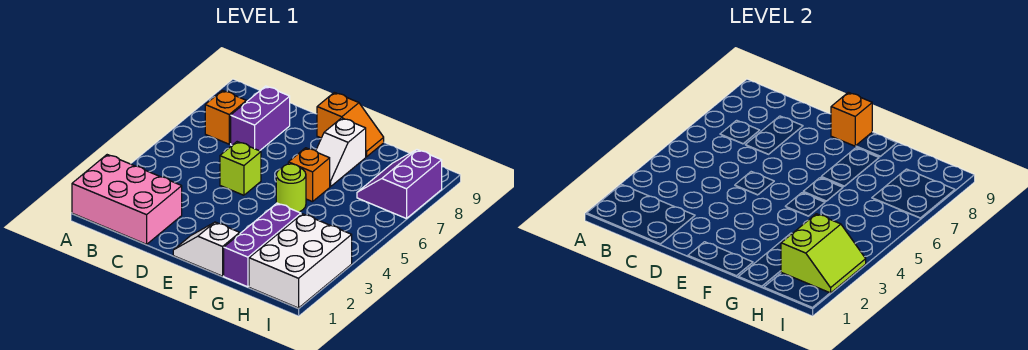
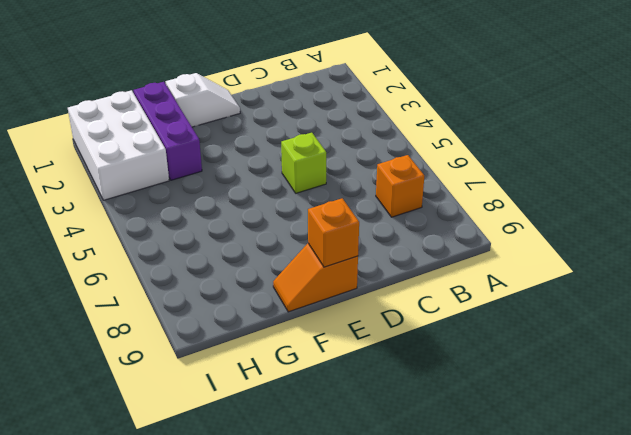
none -> pink 2x3 brick [72,155,182,244]
none -> purple 1x2 brick [231,86,290,151]
none -> lime 1x1 round brick [276,164,306,212]

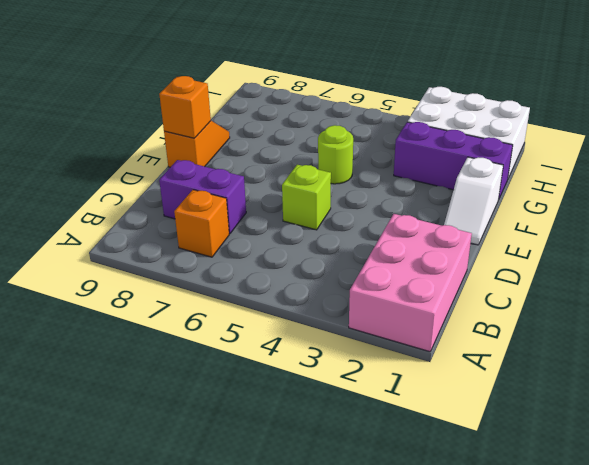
none -> orange 1x1 brick [288,148,330,202]
none -> white 1x2 slope [316,118,366,187]
none -> purple 2x2 slope [357,150,442,219]

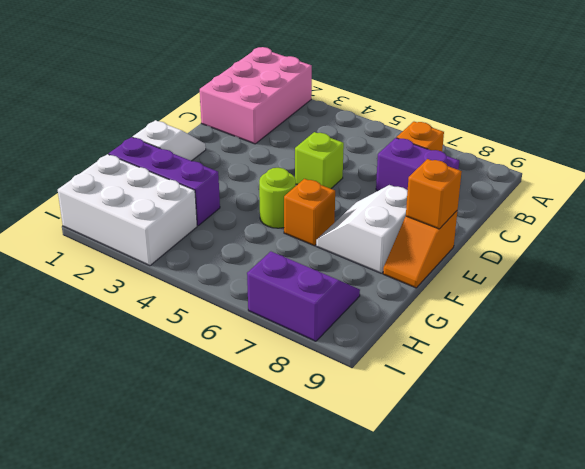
white 2x2 slope [316,185,408,273] -> white 1x2 slope [316,118,366,187]
none -> lime 2x2 slope [781,214,866,293]

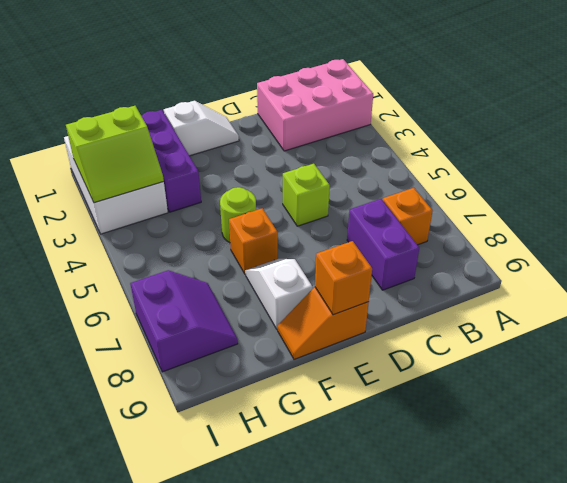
lime 2x2 slope [66,106,164,203] -> lime 2x2 slope turned to [781,214,866,293]

